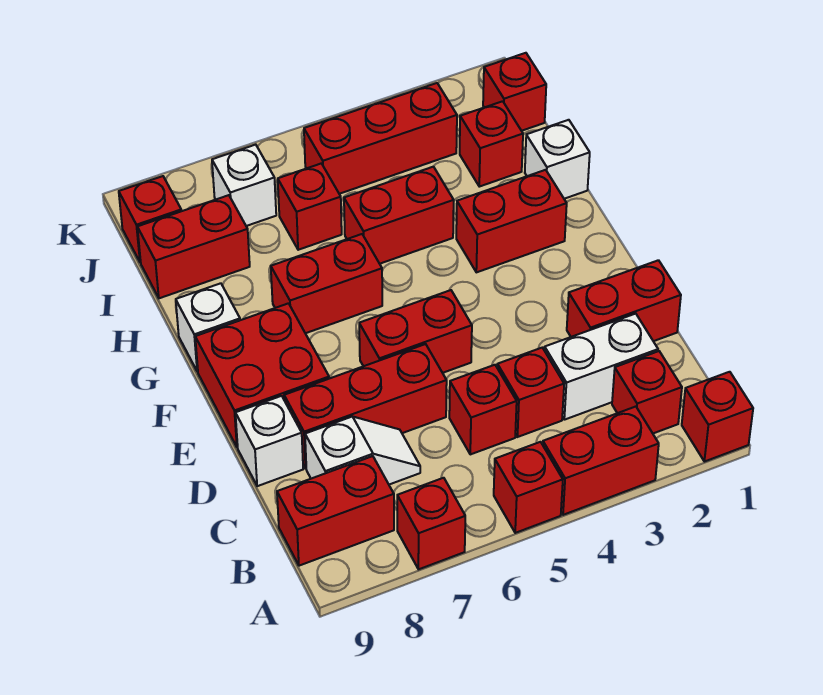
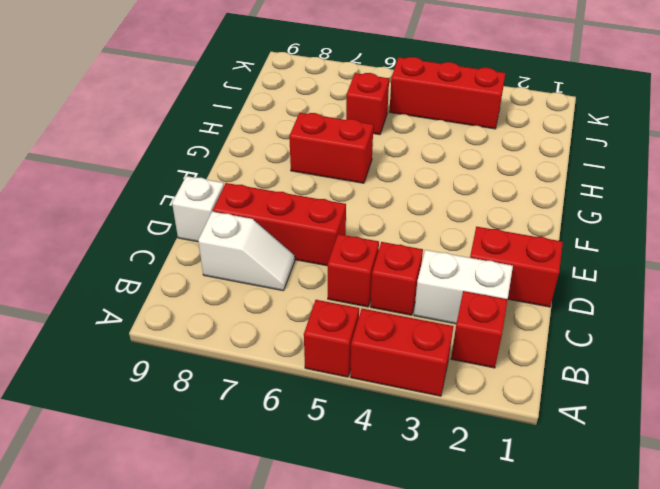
none -> red 1x1 brick [682,372,753,462]
none -> red 1x1 brick [397,478,465,569]
none -> red 1x2 brick [277,456,394,566]

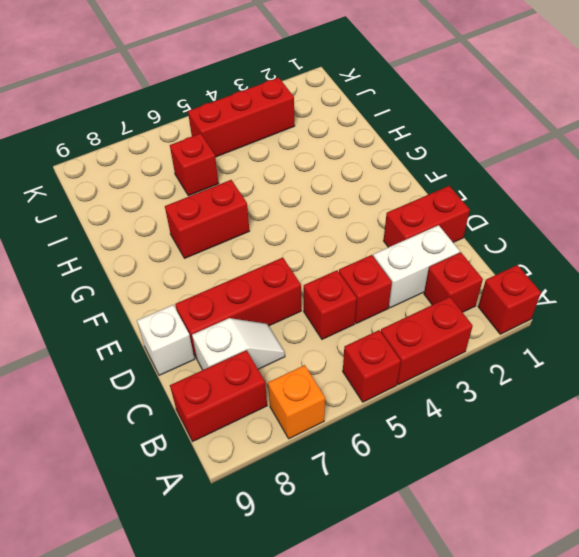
orange 1x1 brick [268,365,325,439] -> red 1x1 brick [397,478,465,569]
none -> red 1x2 brick [359,290,472,373]
none -> red 2x2 brick [195,303,329,447]
none -> red 1x2 brick [456,170,567,272]

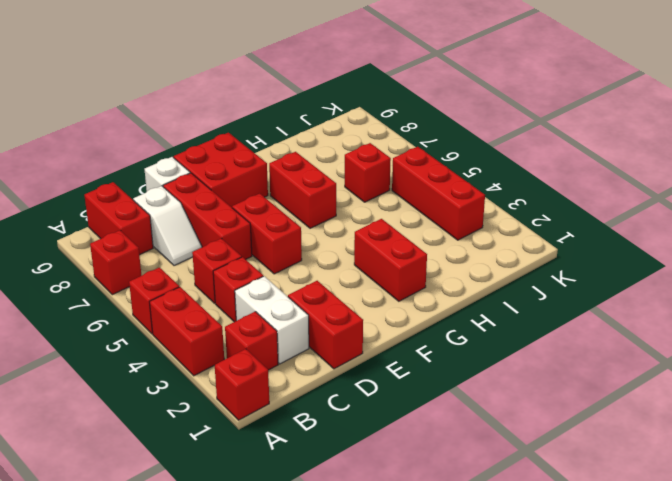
none -> white 1x1 brick [176,283,240,372]
none -> white 1x1 brick [525,120,590,199]
none -> red 1x2 brick [344,167,454,264]

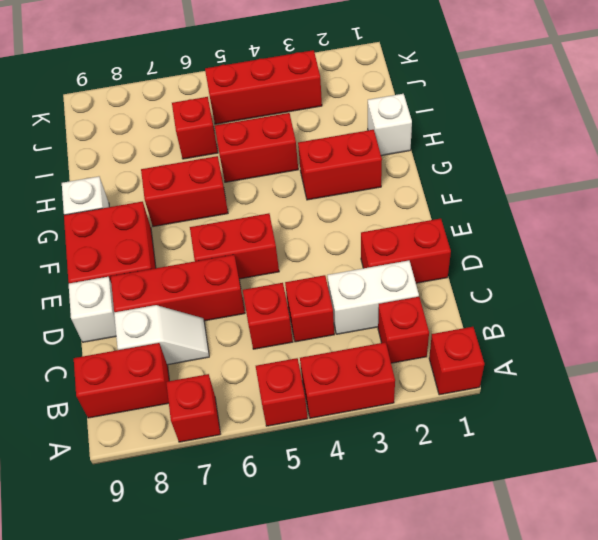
none -> red 1x1 brick [460,101,523,187]
none -> red 1x2 brick [137,195,250,298]
none -> red 1x1 brick [483,53,546,131]

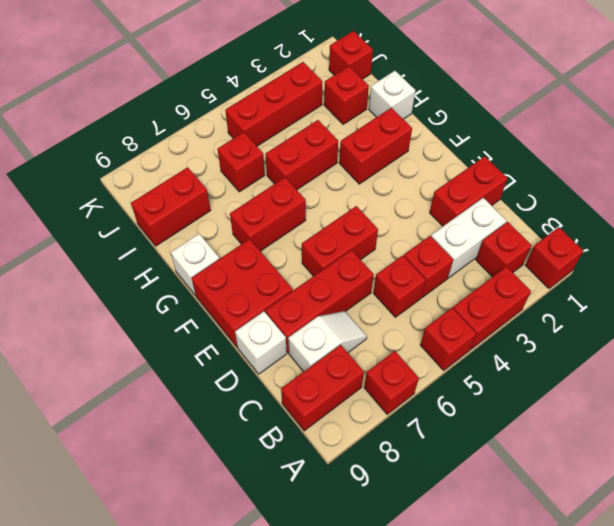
none -> white 1x1 brick [212,145,276,226]
none -> red 1x1 brick [119,176,181,263]

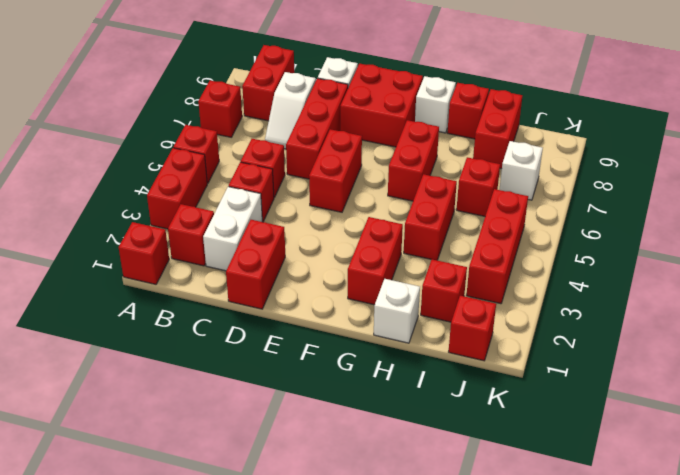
red 1x1 brick [447,83,489,139] -> red 1x1 brick moved to [119,176,181,263]

